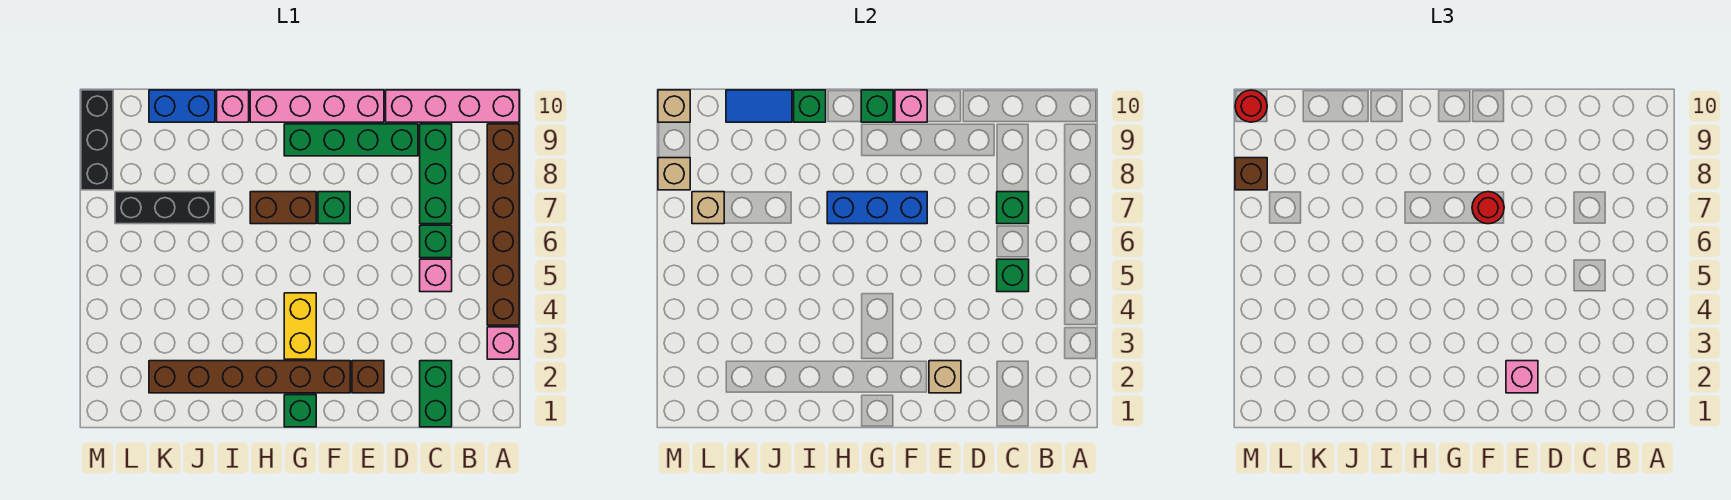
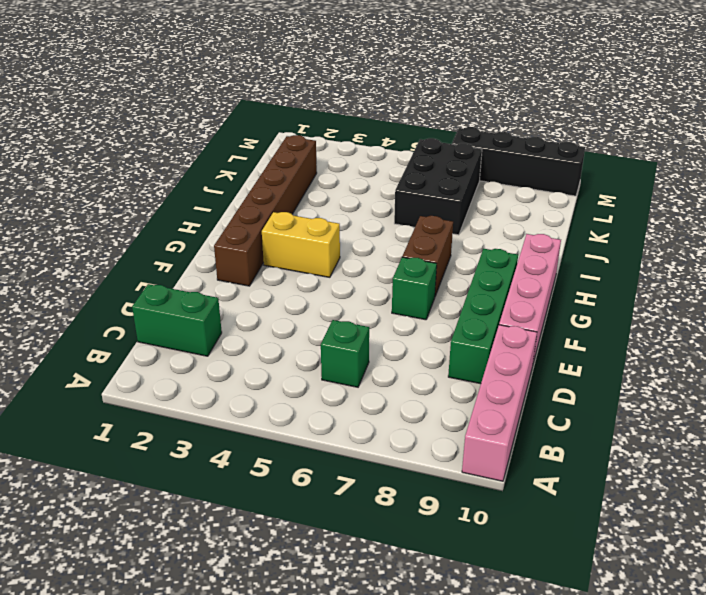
black 2x3 brick [394,138,482,235] -> black 1x3 brick [115,192,215,224]
black 1x4 brick [452,127,585,196] -> black 1x3 brick [81,90,113,190]
none -> pink 1x1 brick [487,327,519,359]
none -> brown 1x6 brick [487,124,519,325]
none -> pink 1x1 brick [420,259,452,292]
none -> green 1x3 brick [420,124,452,224]

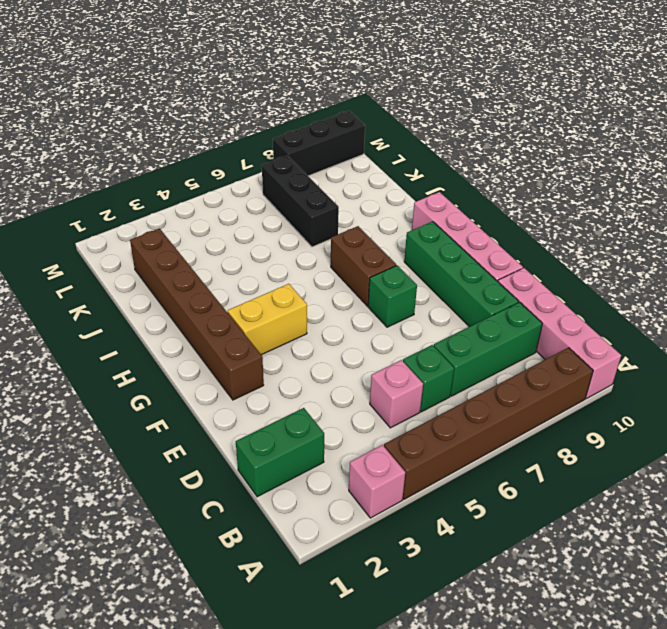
none -> brown 1x1 brick [352,361,384,393]
none -> green 1x1 brick [284,395,316,427]
none -> pink 1x1 brick [217,90,249,122]
none -> blue 1x2 brick [149,90,215,122]

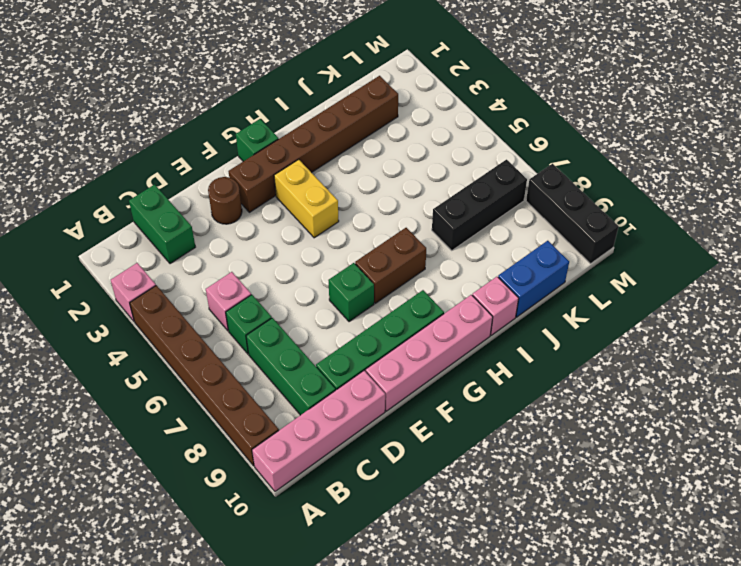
brown 1x1 round brick [208,177,242,224] -> brown 1x1 brick [352,361,384,393]
none -> green 1x1 brick [997,259,1029,292]
none -> green 1x1 brick [997,192,1029,224]
none -> tan 1x1 brick [929,361,961,393]
none -> blue 1x3 brick [827,192,927,224]

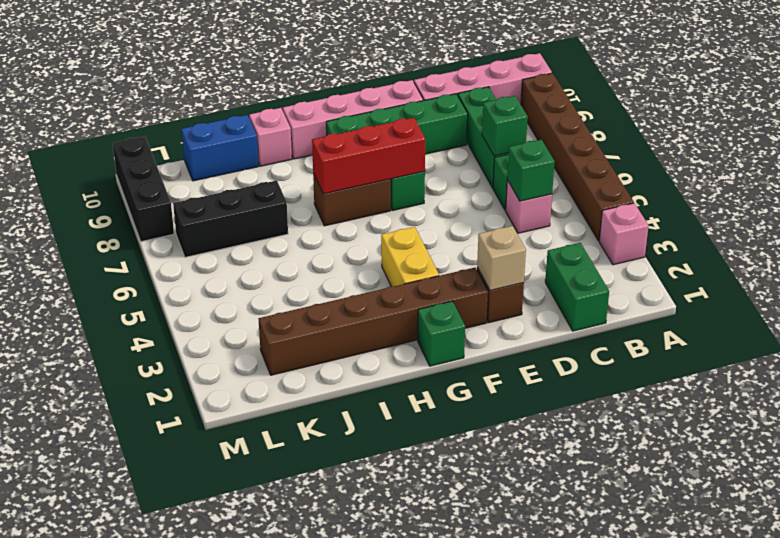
red 1x3 brick [312,118,425,194] -> blue 1x3 brick [827,192,927,224]
none -> pink 1x1 brick [895,90,927,122]
none -> green 1x1 brick [861,90,893,122]
none -> green 1x1 brick [794,90,826,122]
none -> blue 1x2 tile [726,90,792,122]

